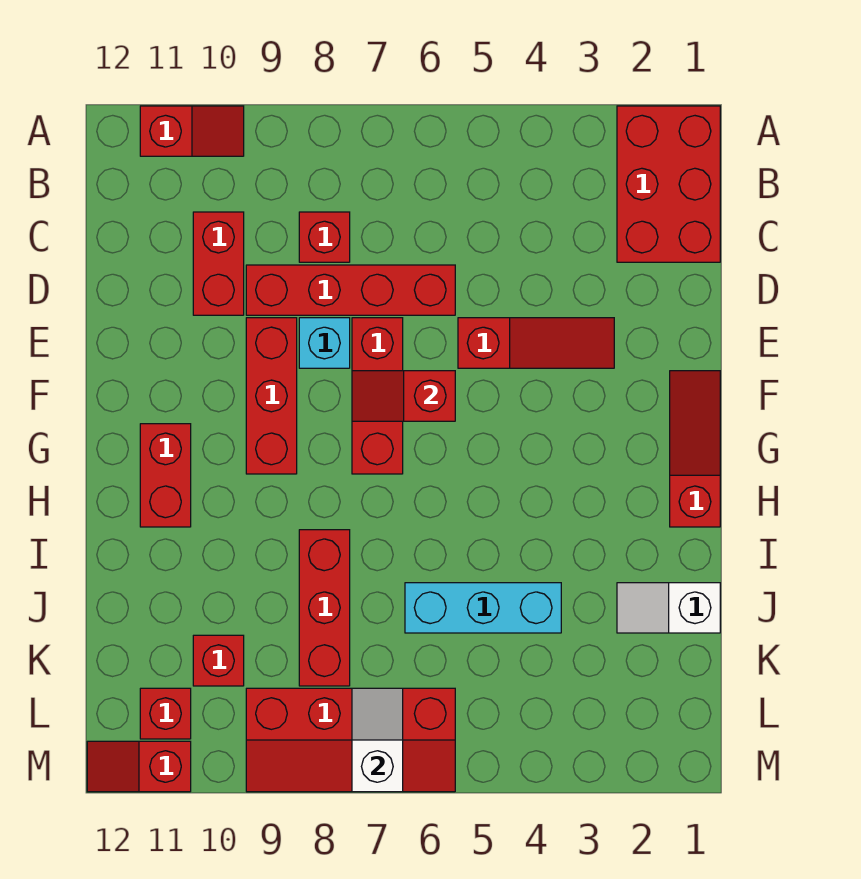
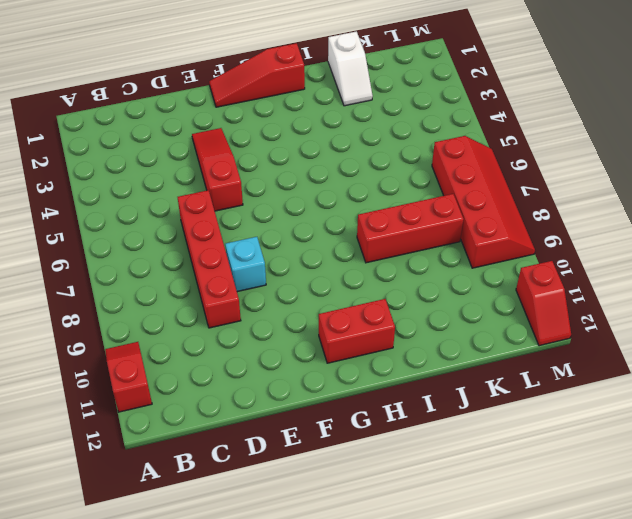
none -> red 2x3 brick [617,106,720,262]
none -> red 1x1 brick [299,212,350,262]
none -> red 1x2 brick [193,212,244,315]

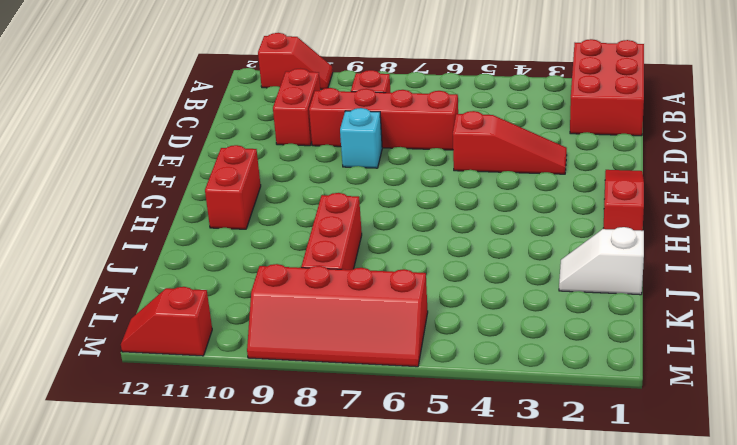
none -> red 1x3 brick [352,318,403,474]
none -> red 1x3 brick [246,318,297,474]
none -> cyan 1x3 brick [405,583,561,633]

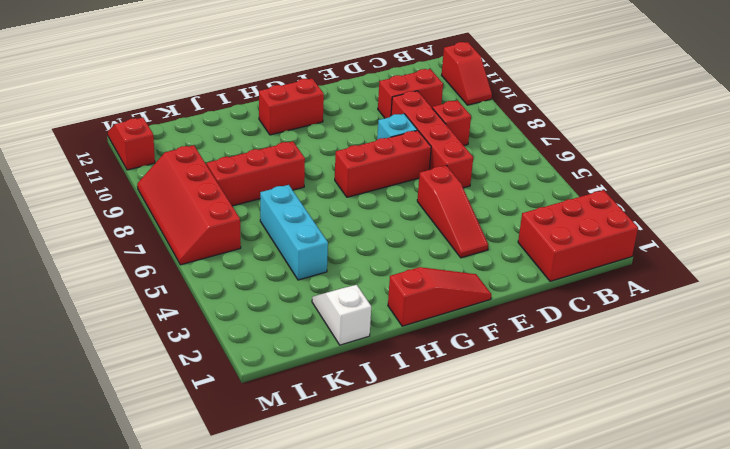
none -> red 1x3 brick [246,318,297,474]
none -> red 1x1 brick [193,635,244,686]
none -> red 1x1 brick [140,688,191,739]

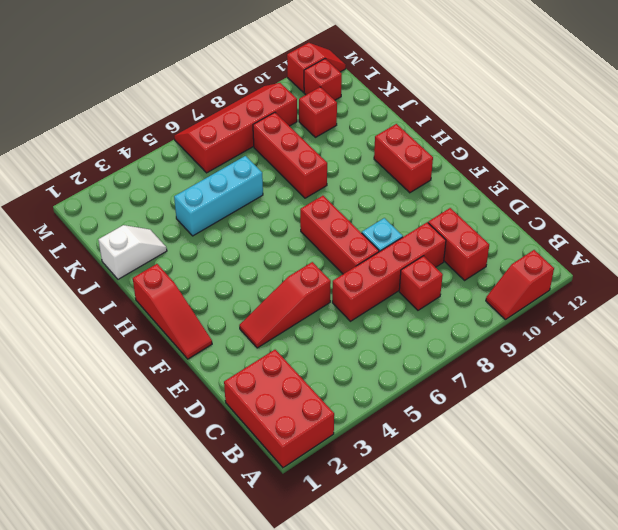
none -> red 1x3 brick [246,318,297,474]
none -> red 1x2 slope [352,371,455,421]
none -> white 1x2 slope [352,688,403,792]

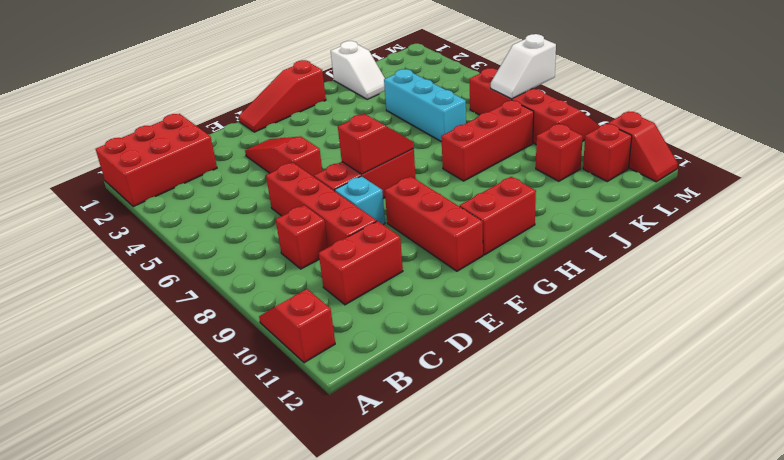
red 1x2 slope [338,114,414,174] -> red 1x2 slope turned to [352,371,455,421]
red 1x3 brick [385,176,483,271] -> red 1x3 brick turned to [246,318,297,474]

